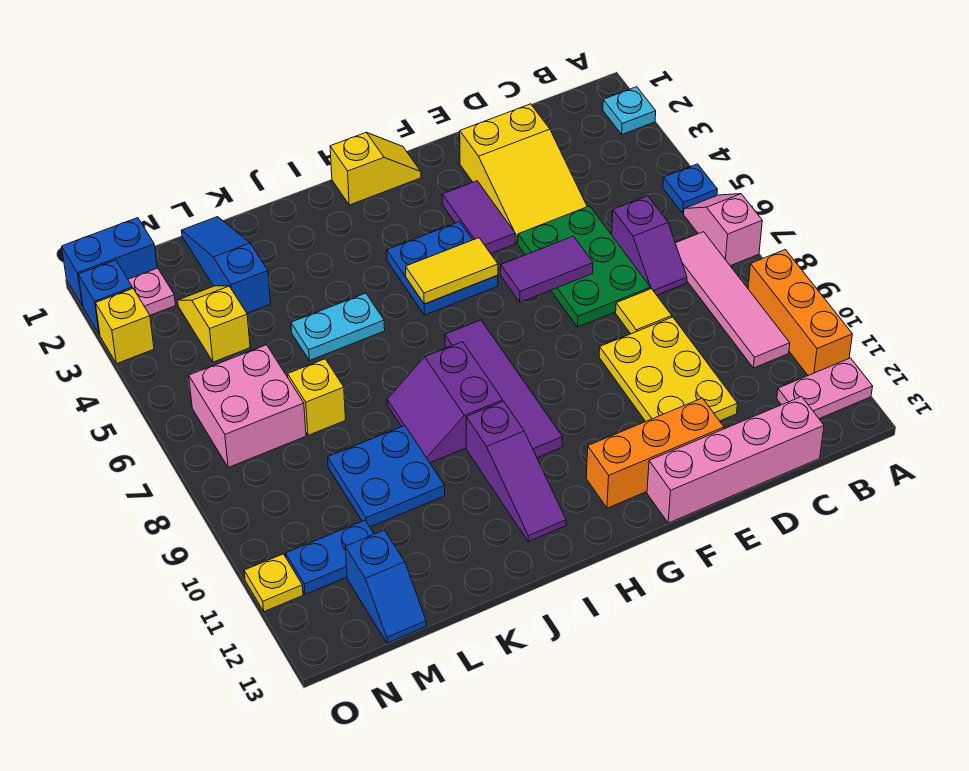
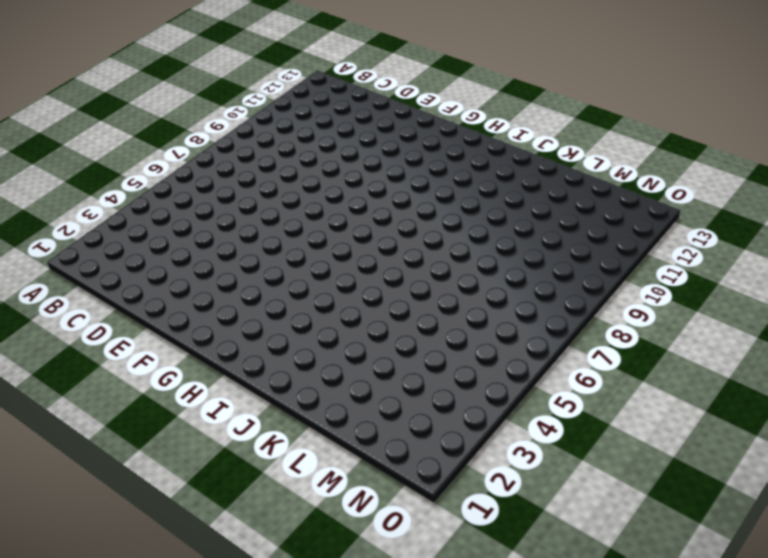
none -> cyan 1x1 plate [603,87,656,134]
none -> blue 1x1 plate [663,164,717,213]
none -> pink 1x2 slope [684,194,762,266]
none -> orange 1x3 brick [748,250,852,375]

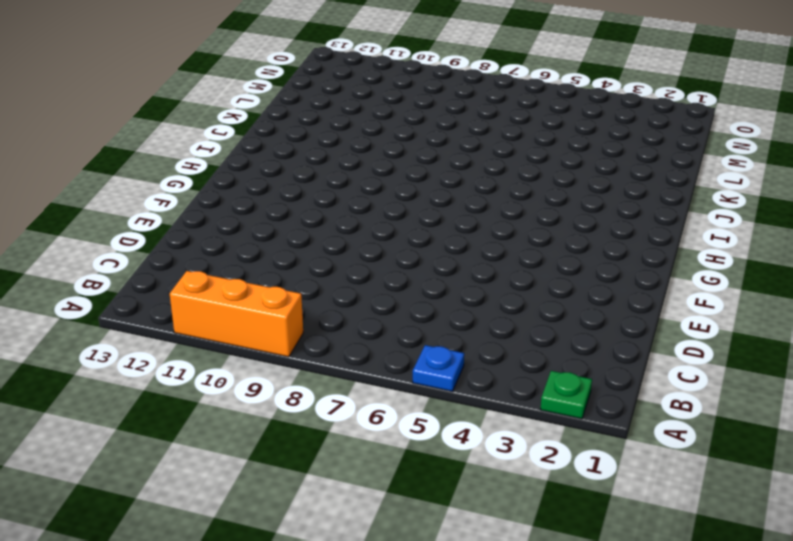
green 1x1 plate [540,371,592,419] -> cyan 1x1 plate [603,87,656,134]
none -> pink 1x2 slope [684,194,762,266]
none -> pink 1x2 plate [777,358,873,419]
none -> pink 1x4 tile [675,232,790,368]
none -> purple 1x2 slope [612,196,687,295]

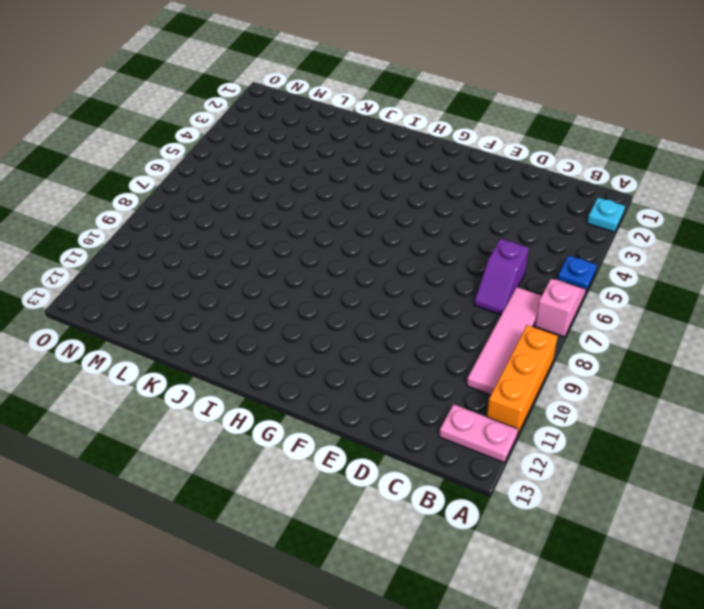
none -> pink 1x4 brick [647,397,824,523]
none -> yellow 2x3 slope [460,104,587,243]
none -> green 2x3 plate [518,206,651,327]
none -> yellow 1x1 tile [616,289,672,334]

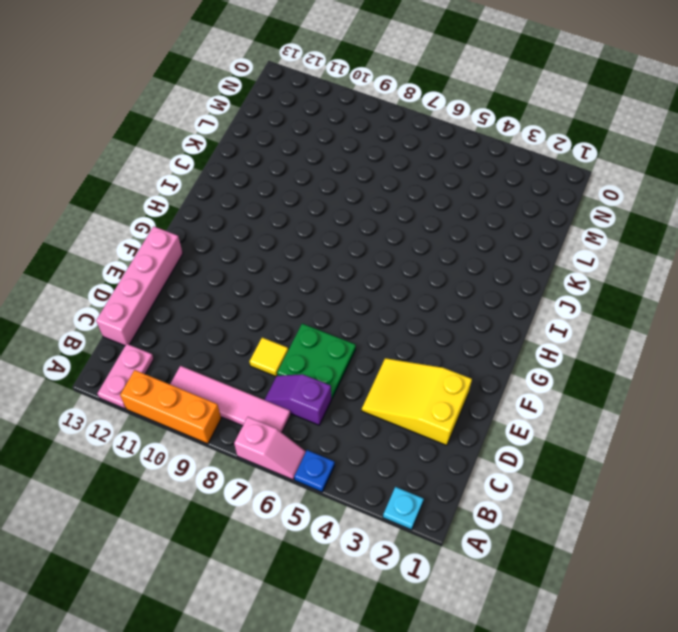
green 2x2 plate [277,324,356,399] -> green 2x3 plate [518,206,651,327]
none -> yellow 2x3 plate [599,317,737,422]
none -> orange 1x3 brick [586,398,724,508]
none -> purple 1x2 tile [442,181,515,254]
none -> yellow 1x2 slope [330,132,421,205]

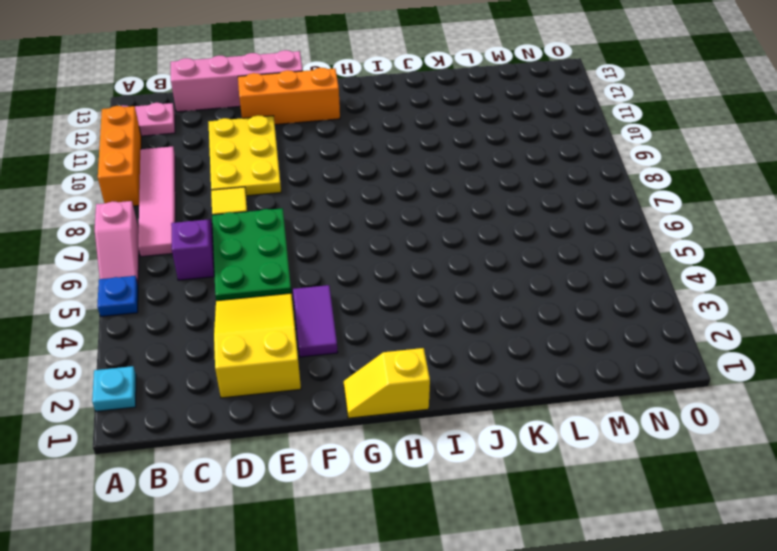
none -> blue 2x2 plate [387,222,498,315]
none -> purple 1x4 tile [445,320,562,458]
none -> purple 2x2 slope [387,342,503,463]
none -> purple 1x3 slope [466,401,566,541]

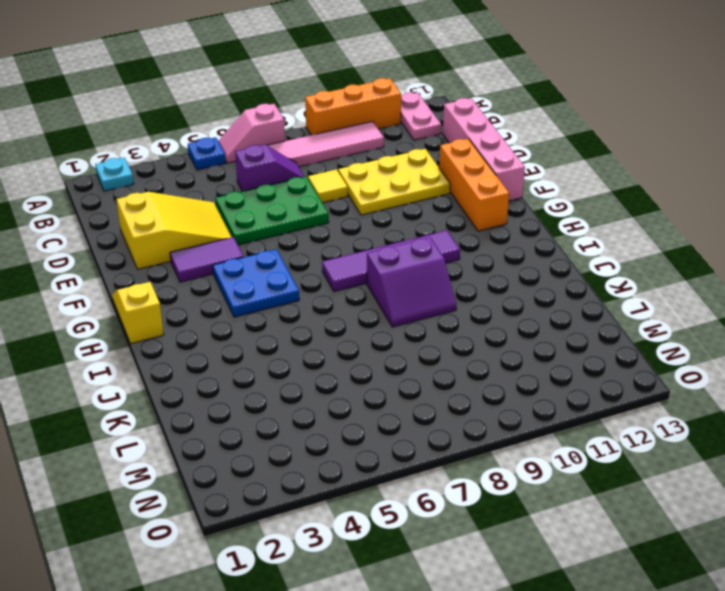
none -> purple 1x3 slope [466,401,566,541]
none -> cyan 1x2 plate [291,293,385,361]
none -> blue 2x2 plate [328,425,445,527]
none -> blue 1x3 slope [181,217,271,313]

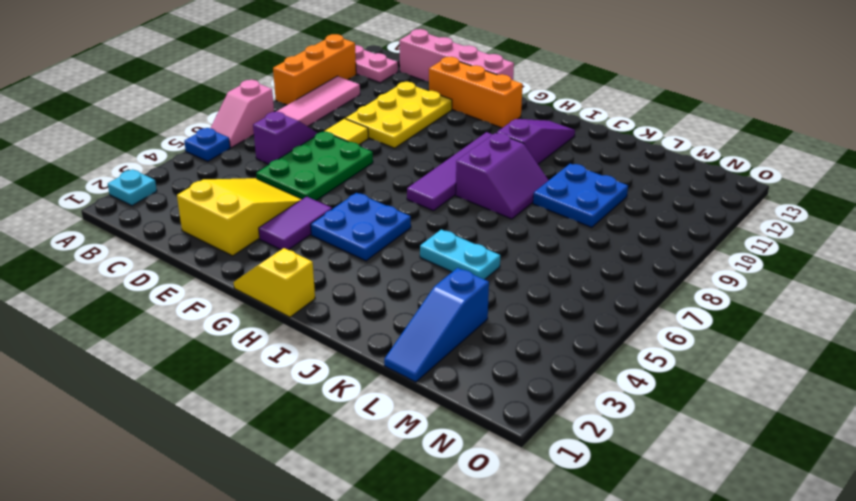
none -> yellow 1x1 brick [288,359,346,435]
none -> yellow 1x2 slope [178,286,250,362]
none -> pink 2x2 brick [189,345,306,468]
none -> blue 1x2 plate [286,520,374,594]

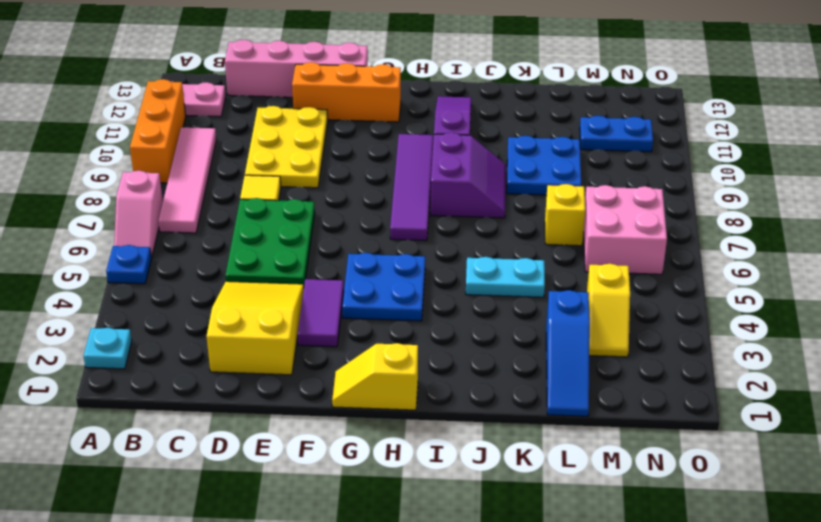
none -> purple 1x2 slope [612,196,687,295]
none -> blue 1x2 slope [345,530,426,643]
none -> blue 1x2 brick [62,218,157,306]
none -> pink 1x1 plate [128,268,176,315]

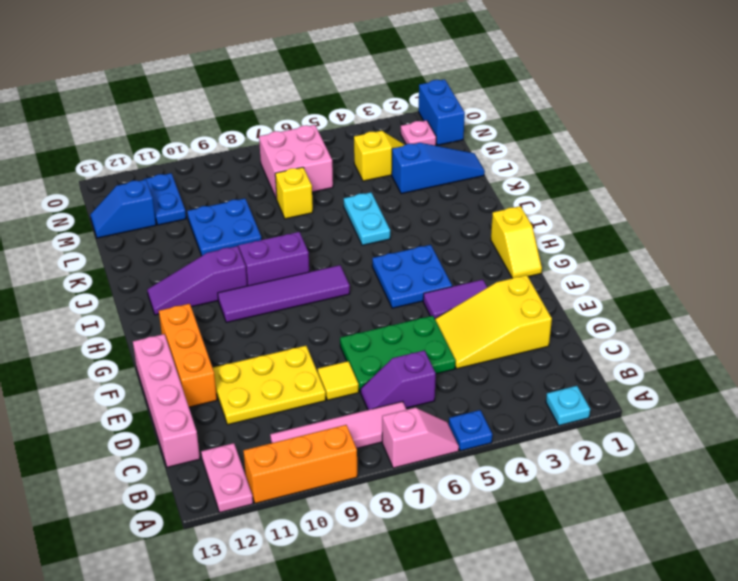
none -> blue 1x1 brick [78,260,133,335]
none -> yellow 1x1 brick [95,289,154,364]
none -> yellow 1x1 plate [244,554,303,612]
none -> purple 1x2 tile [501,236,593,302]

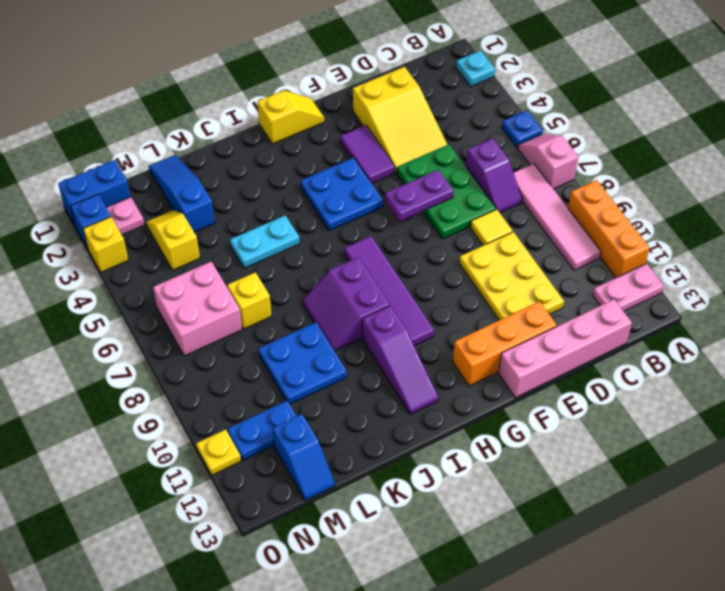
purple 1x2 plate [385,170,454,221] -> purple 1x2 tile [501,236,593,302]
none -> yellow 1x2 tile [406,238,498,304]

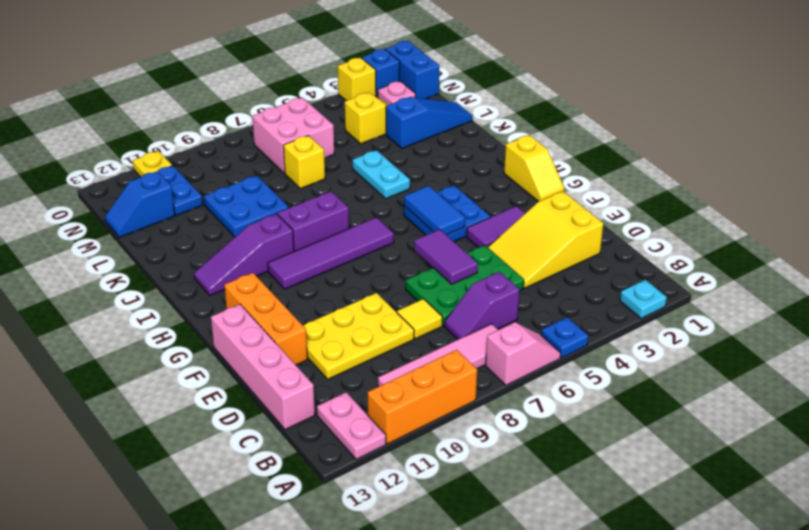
blue 1x2 tile [404,186,465,235] -> yellow 1x2 tile [406,238,498,304]

